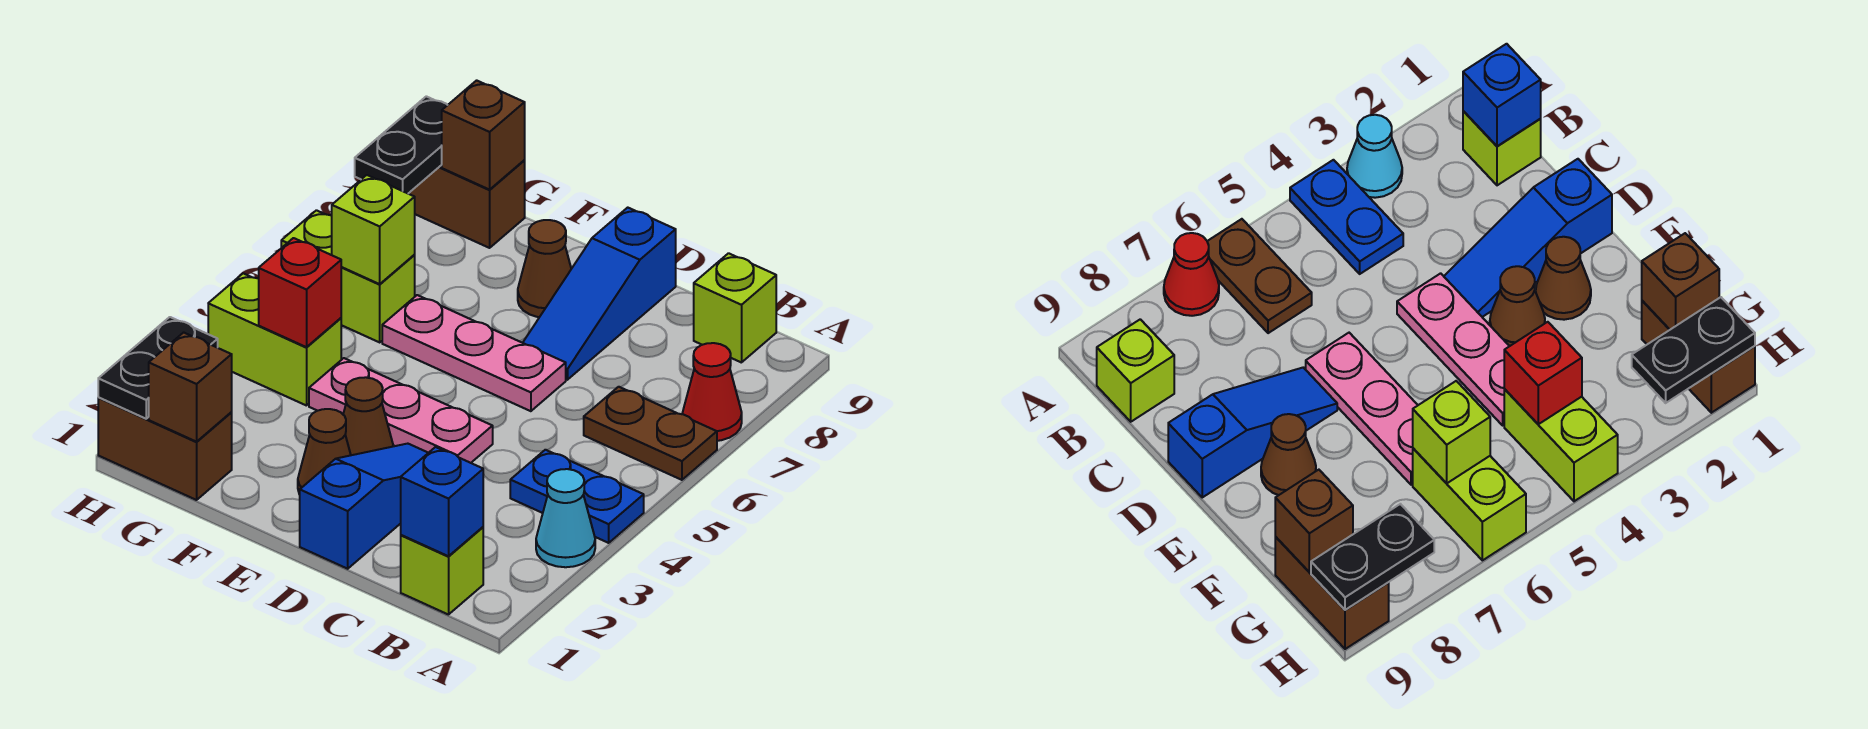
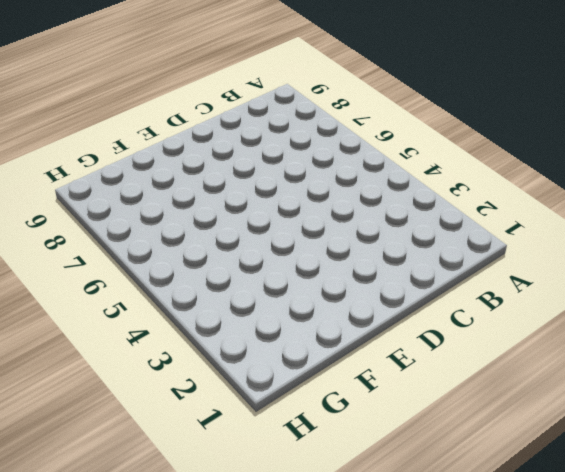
none -> cyan 1x1 cone [536,469,595,567]
none -> blue 1x2 plate [510,450,644,543]
none -> brown 1x2 plate [584,387,717,480]

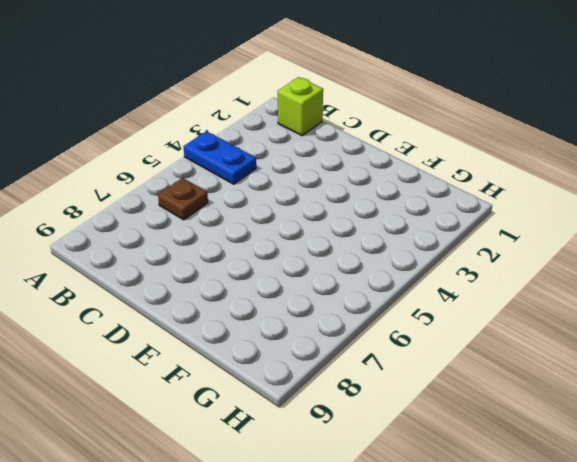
brown 1x1 plate [158,178,208,220] -> brown 1x2 plate [584,387,717,480]
none -> cyan 1x1 cone [536,469,595,567]
none -> red 1x1 cone [682,343,742,441]
none -> lime 1x1 brick [694,253,776,363]

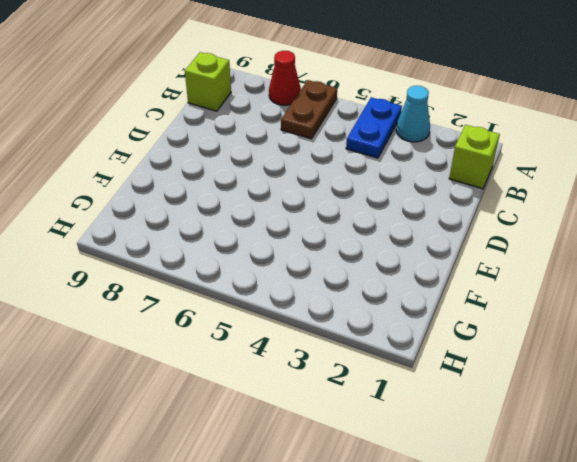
none -> blue 1x3 slope [300,444,428,569]
none -> pink 1x3 plate [309,358,493,463]
none -> pink 1x3 plate [382,295,566,411]

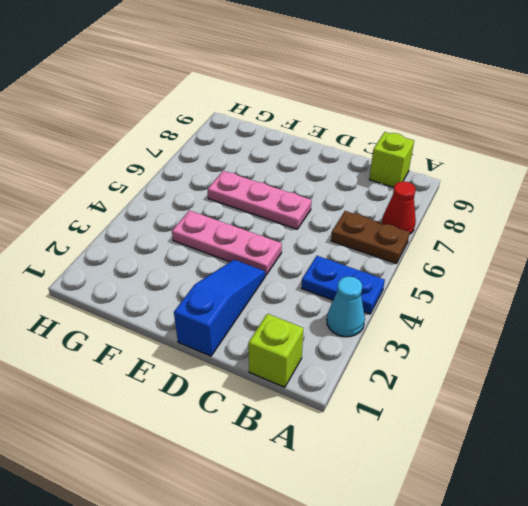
none -> blue 1x3 slope [523,208,676,380]
none -> brown 1x1 cone [298,409,351,494]
none -> brown 1x1 cone [343,377,393,455]

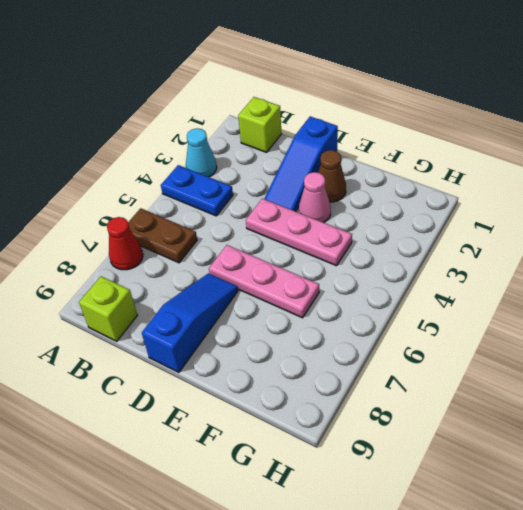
pink 1x1 cone [299,172,331,223] -> brown 1x1 cone [343,377,393,455]
none -> brown 1x1 cone [518,220,571,317]
none -> brown 1x2 brick [98,398,232,500]
none -> lime 1x2 brick [208,273,341,406]

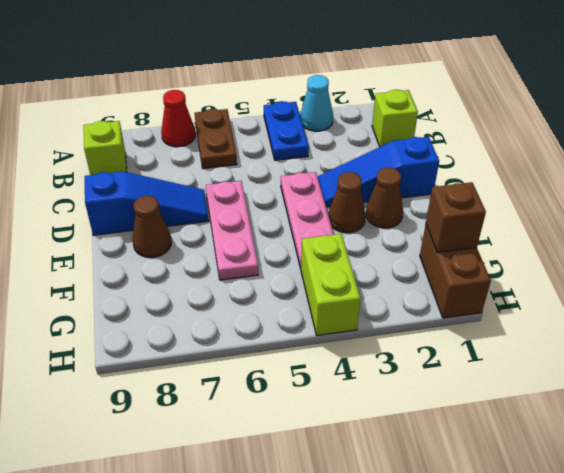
none -> lime 1x2 brick [281,210,415,342]
none -> brown 1x2 brick [408,161,525,248]
none -> blue 1x1 brick [401,447,483,556]

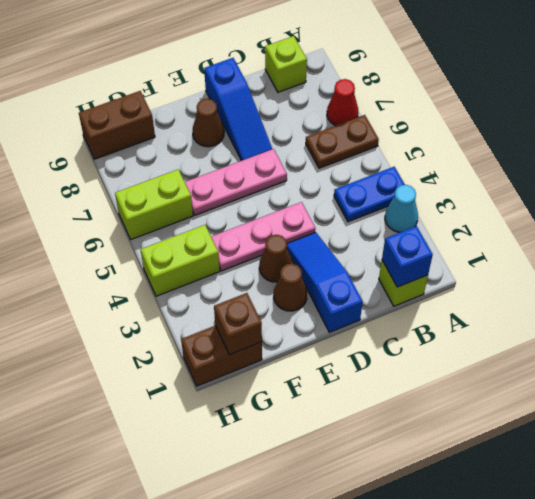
none -> red 1x1 brick [259,238,341,347]
none -> lime 1x1 brick [332,175,415,284]
none -> brown 1x1 brick [442,80,525,190]

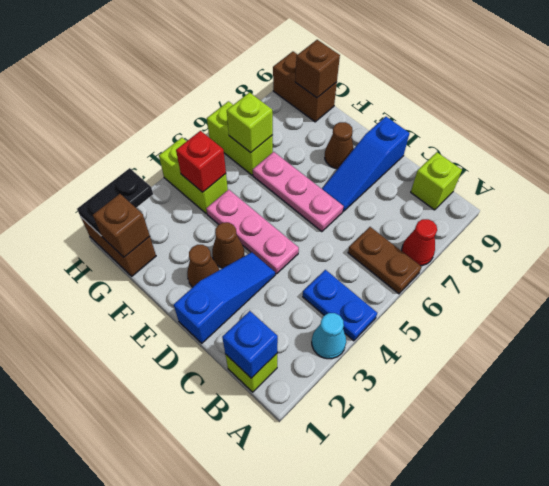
none -> black 1x2 plate [355,96,447,193]

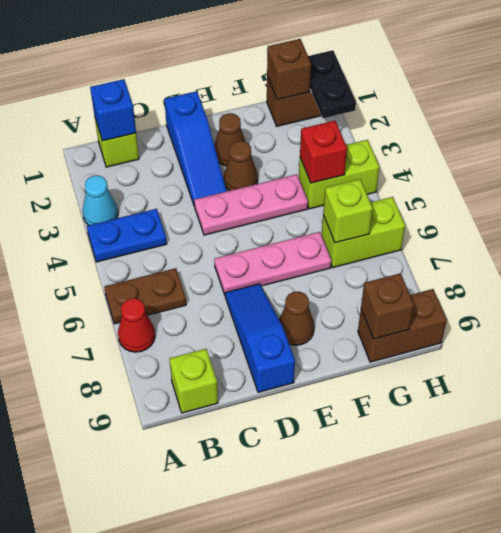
none -> black 1x2 plate [355,96,447,193]

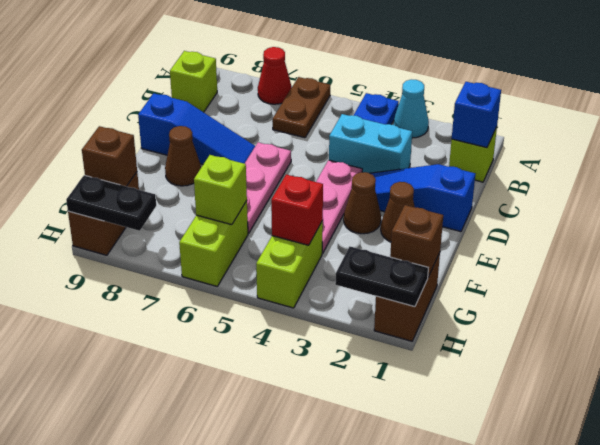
cyan 1x2 brick [329,114,412,173] -> none

